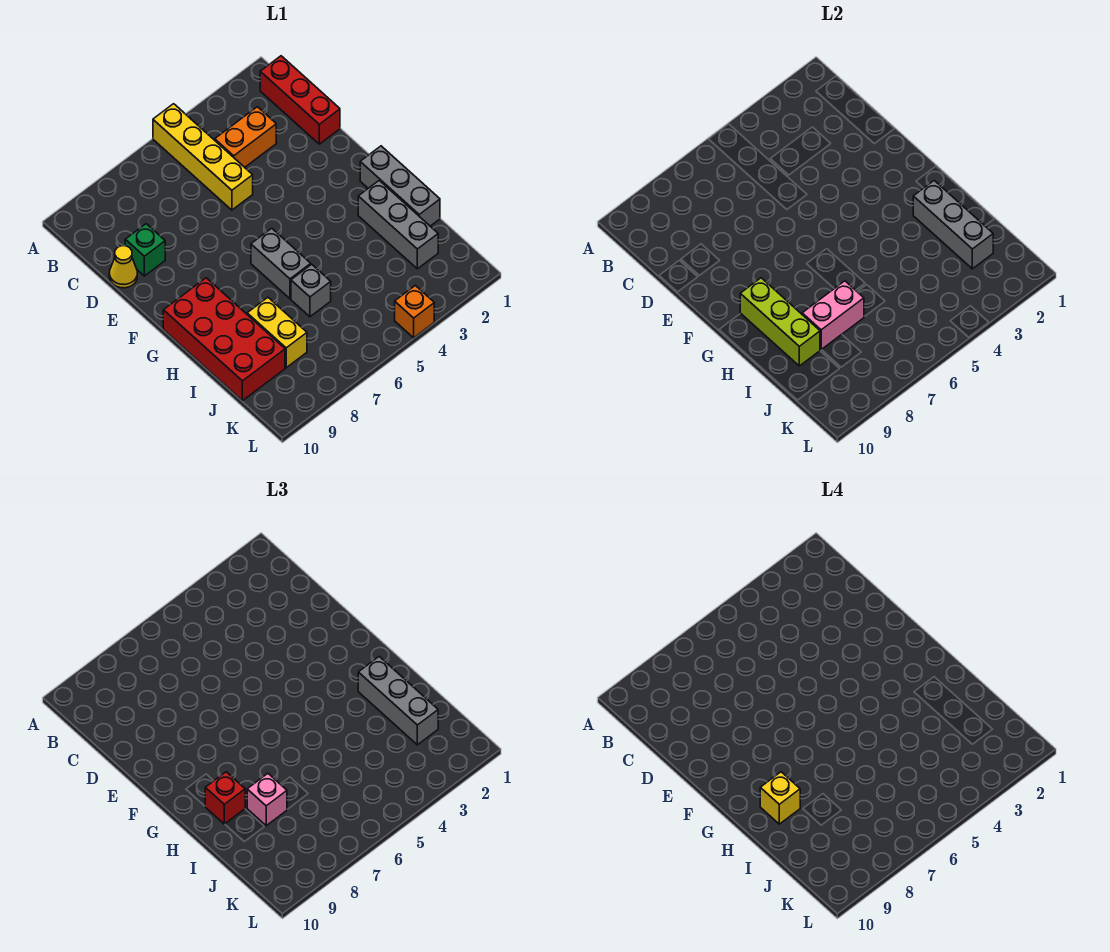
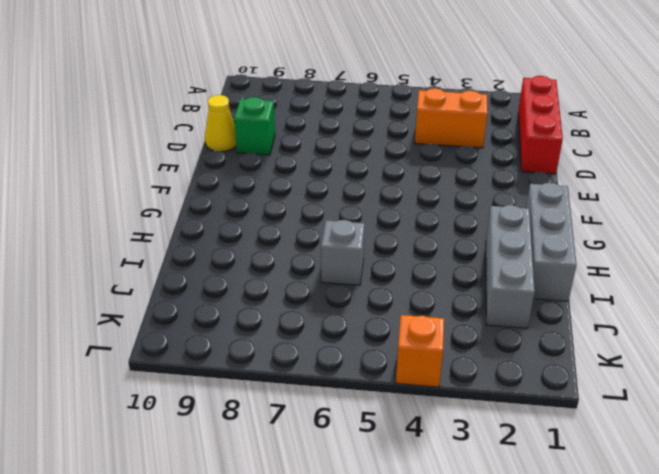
none -> yellow 1x4 brick [153,104,253,210]
none -> grey 1x2 brick [251,228,311,299]
none -> red 2x4 brick [163,278,285,401]

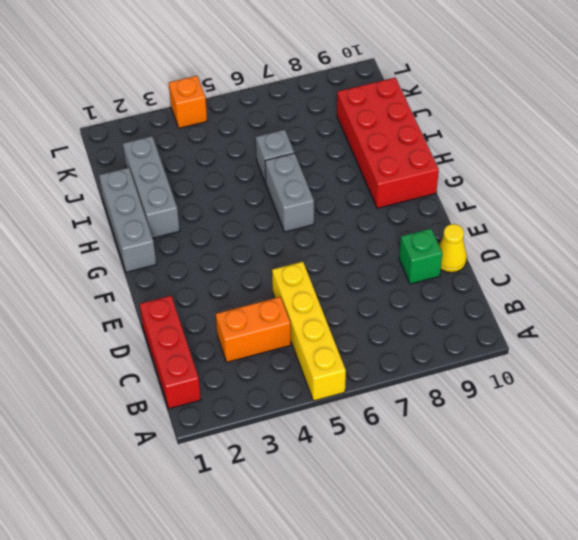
none -> yellow 1x2 brick [247,298,307,368]
none -> lime 1x3 brick [740,278,820,366]
none -> grey 1x3 brick [913,181,993,269]

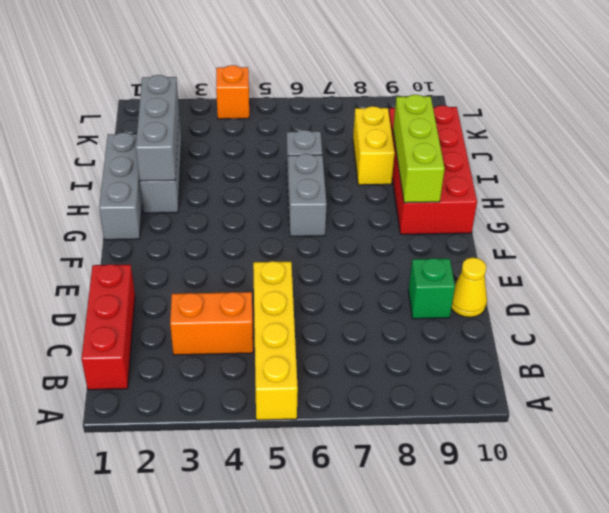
none -> pink 1x2 brick [802,281,864,350]
none -> grey 1x3 brick [358,657,438,745]
none -> red 1x1 brick [205,772,245,824]

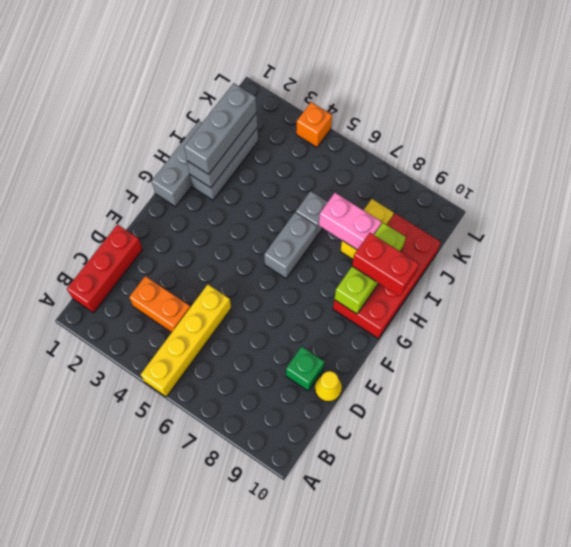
red 1x2 brick [352,233,419,297] -> red 1x1 brick [205,772,245,824]
none -> pink 1x1 brick [247,774,287,826]
none -> yellow 1x1 brick [760,772,800,824]

